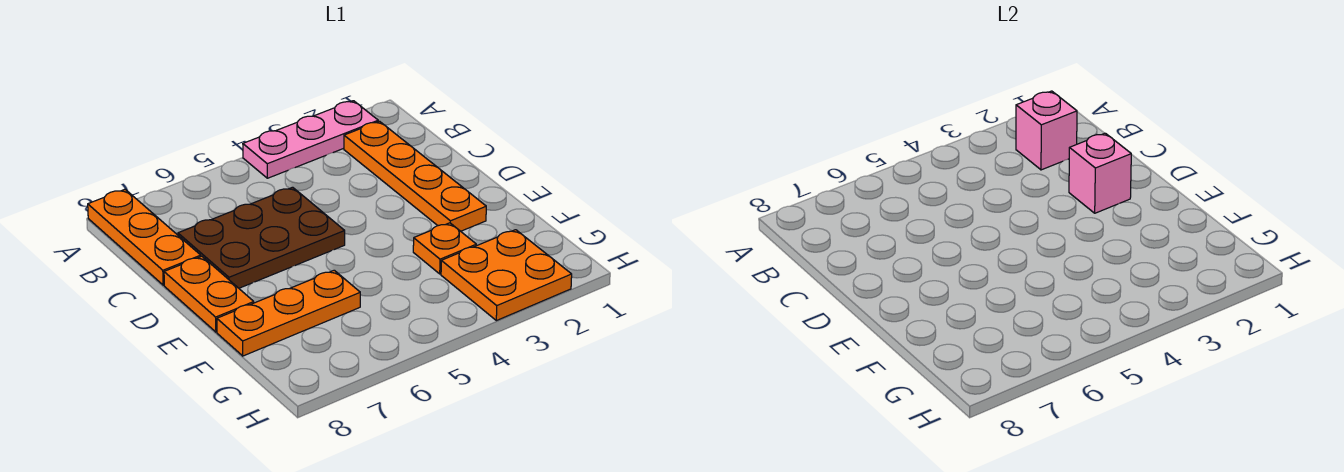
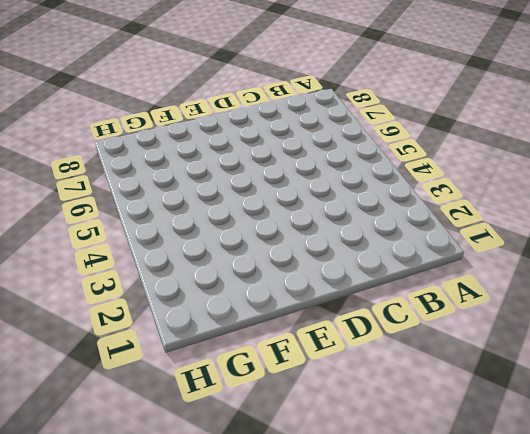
none -> pink 1x3 plate [243,101,378,178]
none -> orange 1x3 plate [88,189,201,285]

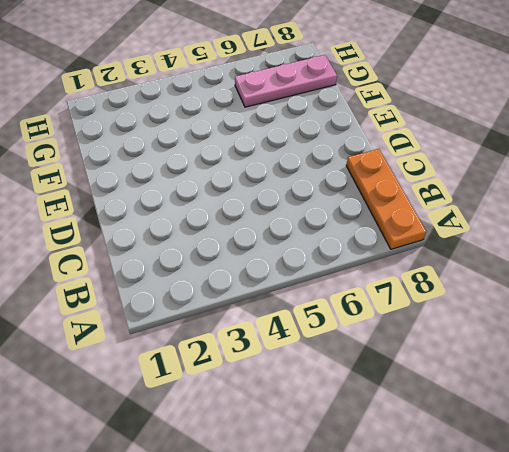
pink 1x3 plate [235,55,337,107] -> pink 1x3 plate moved to [243,101,378,178]
none -> orange 1x4 plate [344,121,486,231]
none -> brown 2x3 plate [178,187,345,288]

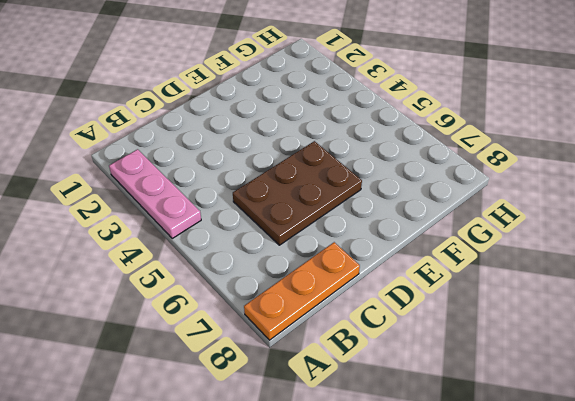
brown 2x3 plate [233,141,362,245] -> brown 2x3 plate turned to [178,187,345,288]
none -> orange 1x4 plate [344,121,486,231]
none -> orange 1x2 plate [164,256,254,332]

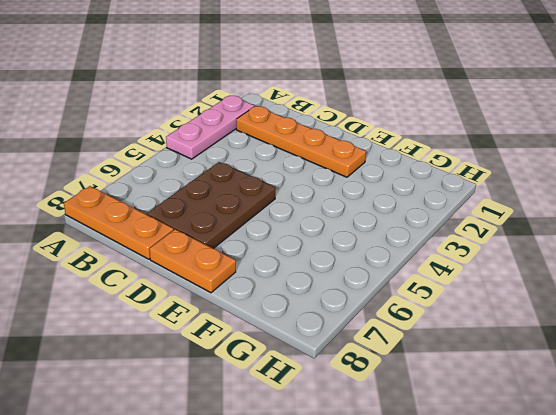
none -> orange 1x1 plate [413,223,476,274]
none -> orange 1x3 plate [217,270,360,356]

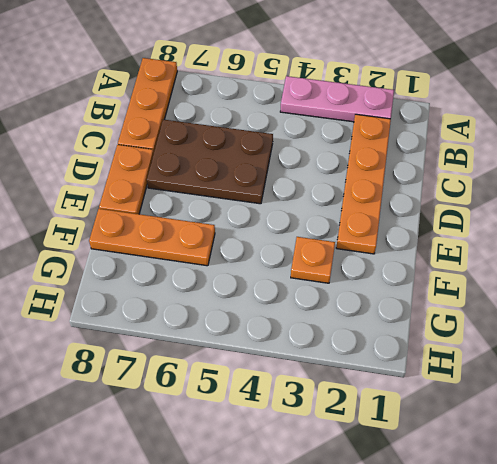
none -> orange 2x2 plate [441,230,572,321]
none -> pink 1x1 brick [1016,91,1077,170]

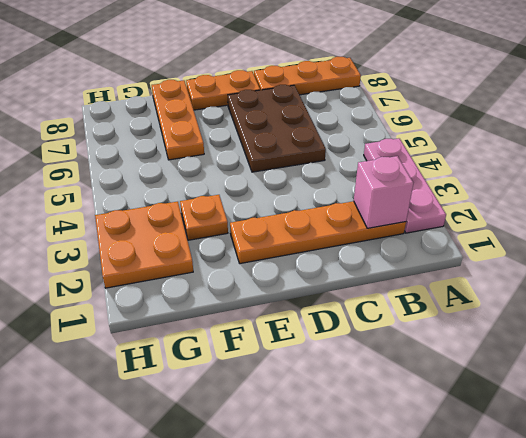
none -> pink 1x1 brick [1069,133,1131,213]

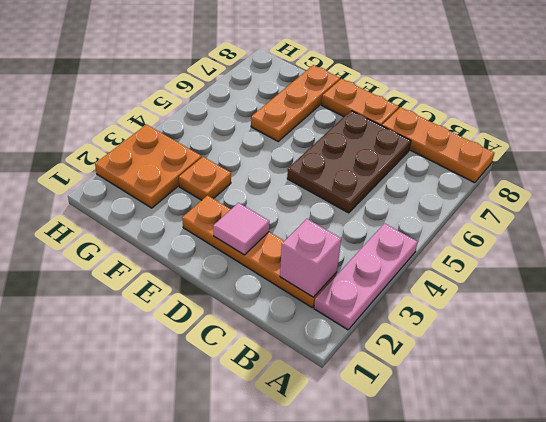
pink 1x1 tile [213,203,269,255] -> pink 1x1 brick [1069,133,1131,213]

